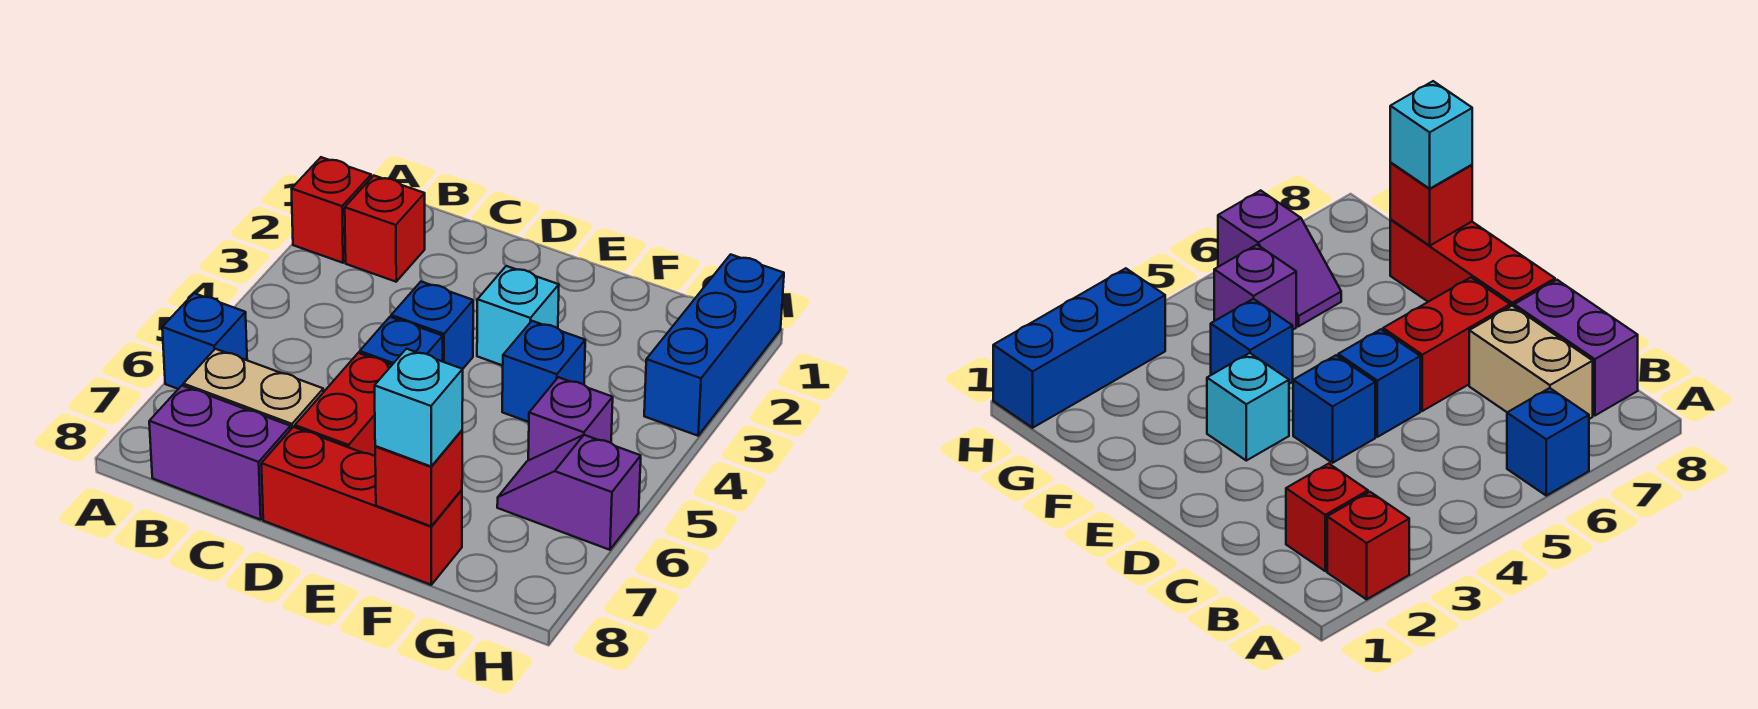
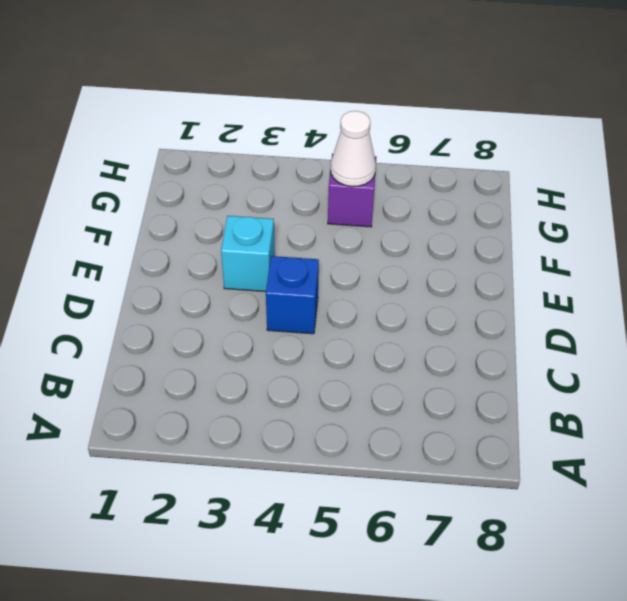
white 1x1 cone [331,111,376,187] -> none
none -> red 1x1 brick [292,157,371,263]
none -> blue 1x1 brick [162,293,247,389]
none -> red 1x1 brick [345,176,425,282]

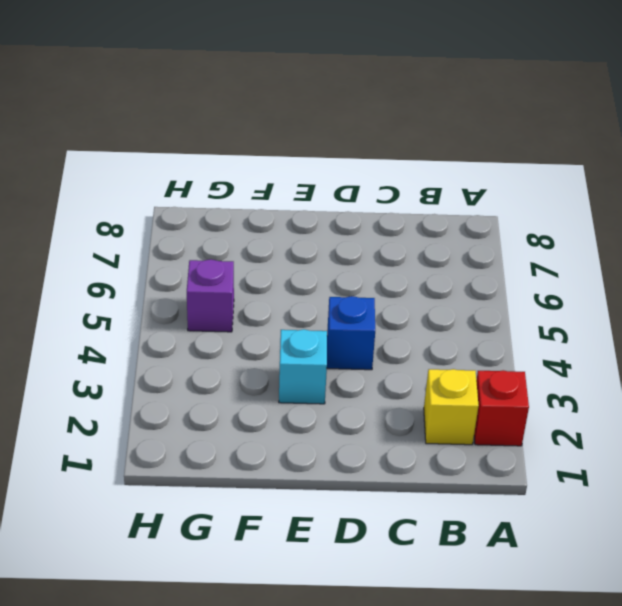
yellow 1x1 brick [424,369,479,445] -> red 1x1 brick [345,176,425,282]
none -> blue 1x1 brick [162,293,247,389]
none -> tan 1x2 brick [183,349,323,429]
none -> purple 1x2 brick [149,386,291,520]

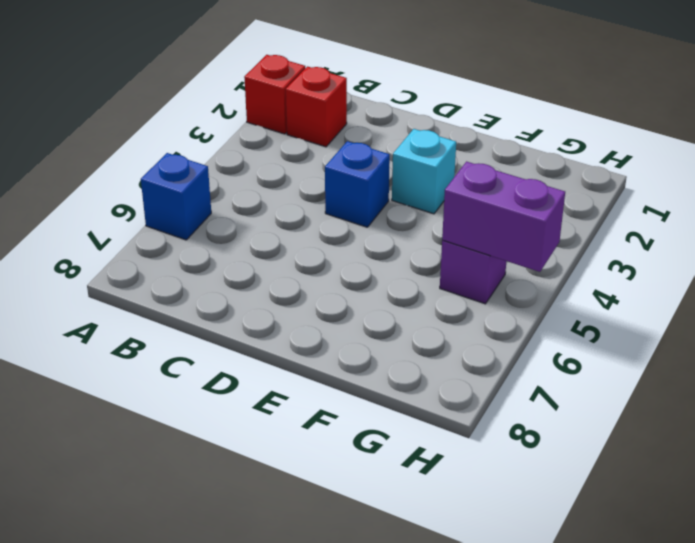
purple 1x2 brick [442,162,565,272] -> purple 1x2 brick moved to [149,386,291,520]
none -> tan 1x2 brick [183,349,323,429]
none -> blue 1x1 brick [360,317,443,365]
none -> red 1x2 brick [295,353,392,456]

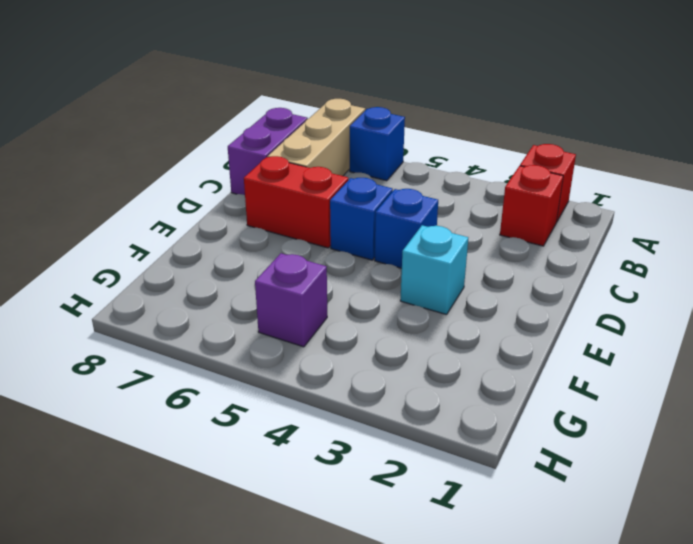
tan 1x3 brick [267,99,365,176] -> tan 1x2 brick [183,349,323,429]
none -> red 1x3 brick [261,427,462,585]
none -> blue 1x1 brick [502,321,585,422]
none -> purple 1x2 slope [497,435,641,550]

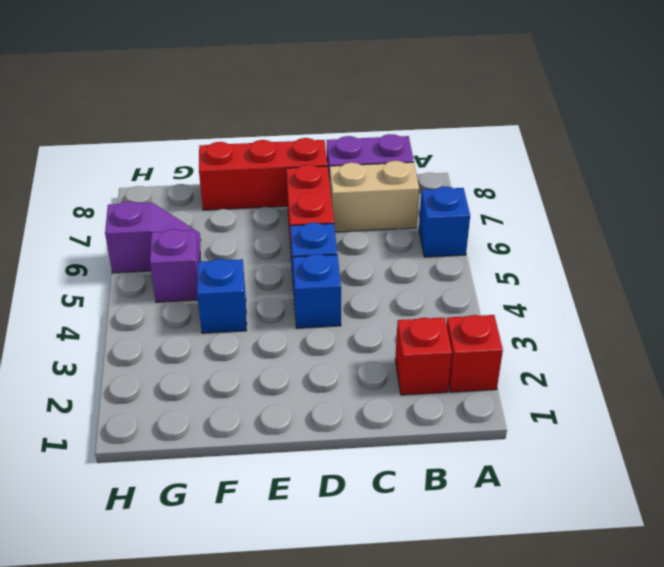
none -> cyan 1x1 brick [477,266,559,366]
none -> blue 1x3 brick [644,254,784,436]
none -> red 1x1 brick [375,430,462,526]

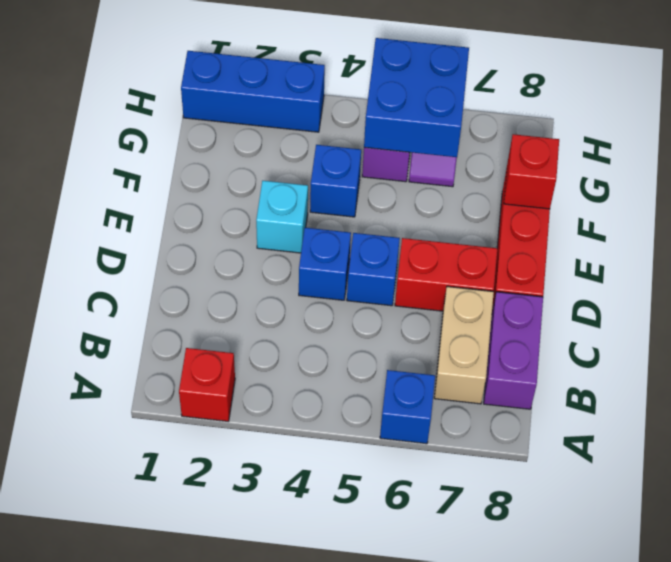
blue 2x2 brick [364,38,469,157] -> none
none -> red 1x1 brick [345,176,425,282]
none -> cyan 1x1 brick [375,349,463,466]

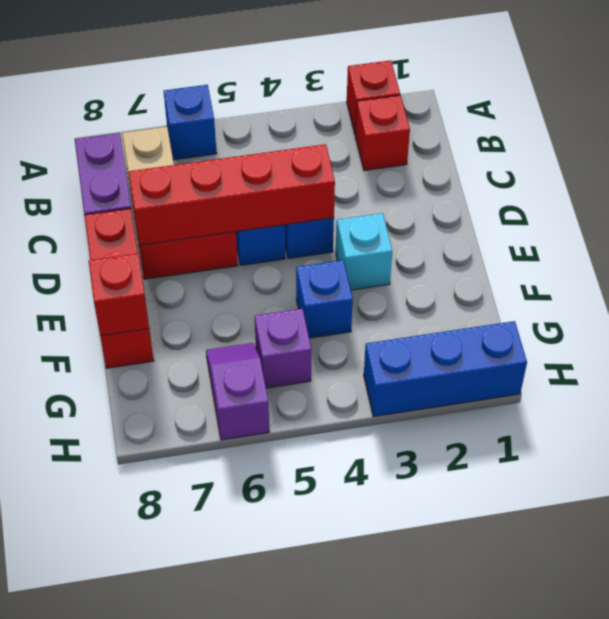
red 1x4 brick [129,144,335,245] -> none
none -> cyan 1x1 brick [375,349,463,466]

